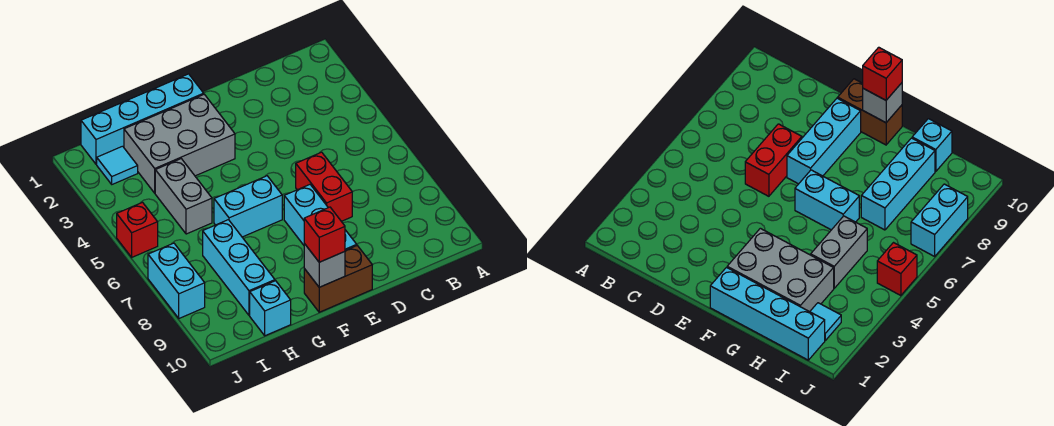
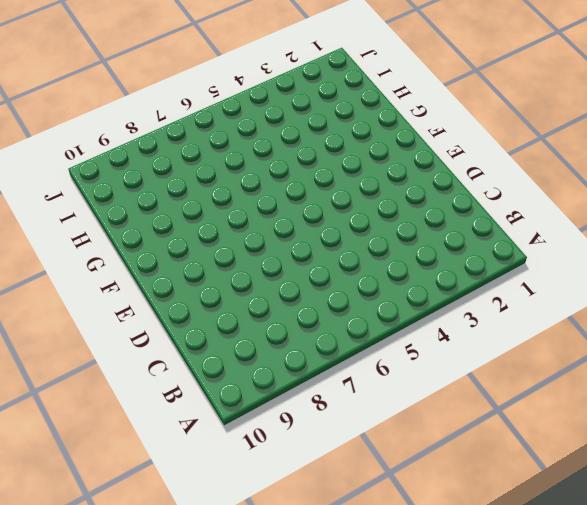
none -> red 1x2 brick [296,152,352,221]
none -> cyan 1x3 brick [284,185,357,250]
none -> brown 1x2 brick [304,246,372,312]

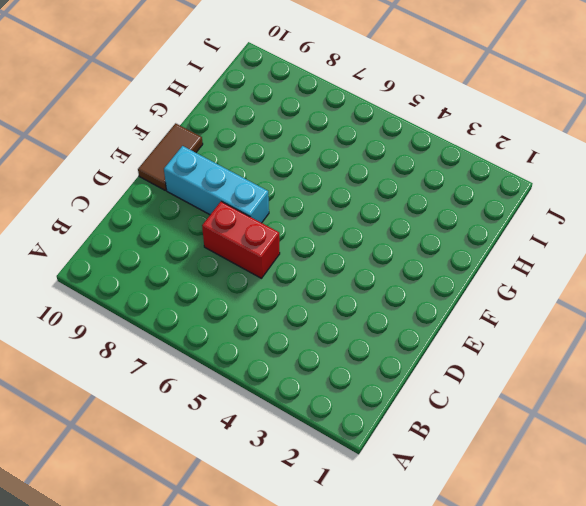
brown 1x2 tile [138,123,203,190] -> brown 1x2 brick [304,246,372,312]
none -> cyan 1x4 brick [81,74,204,164]
none -> grey 2x3 brick [124,94,235,193]
none -> cyan 1x2 brick [214,176,282,237]

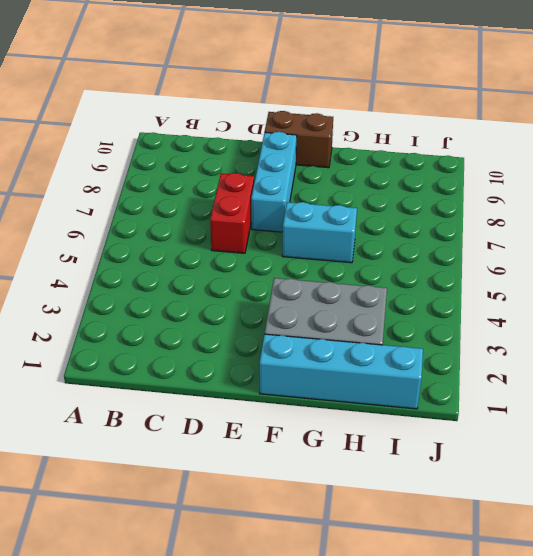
none -> grey 1x2 brick [155,159,212,234]
none -> cyan 1x3 brick [203,220,275,315]
none -> cyan 1x1 brick [250,281,291,336]

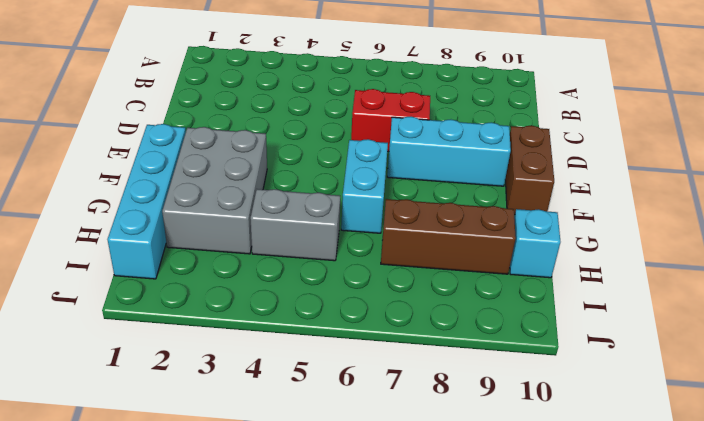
brown 1x3 brick [381,199,516,274] -> cyan 1x3 brick [203,220,275,315]
none -> cyan 1x1 tile [97,146,138,184]
none -> red 1x1 brick [117,202,158,257]
none -> cyan 1x2 brick [148,243,205,318]

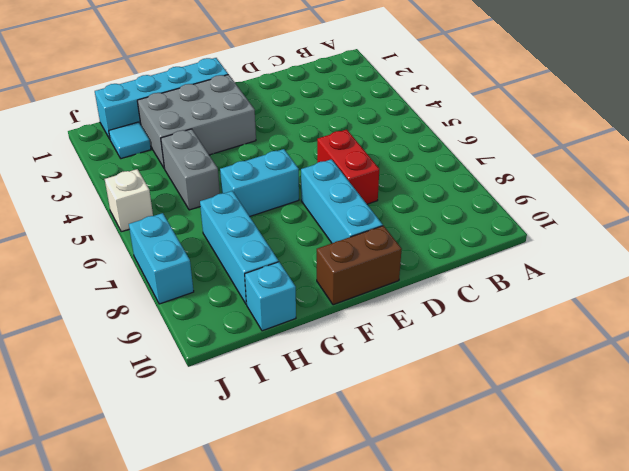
white 1x1 brick [105,169,153,232] -> red 1x1 brick [117,202,158,257]
none -> grey 1x1 brick [304,244,345,287]
none -> red 1x1 brick [304,207,345,262]

